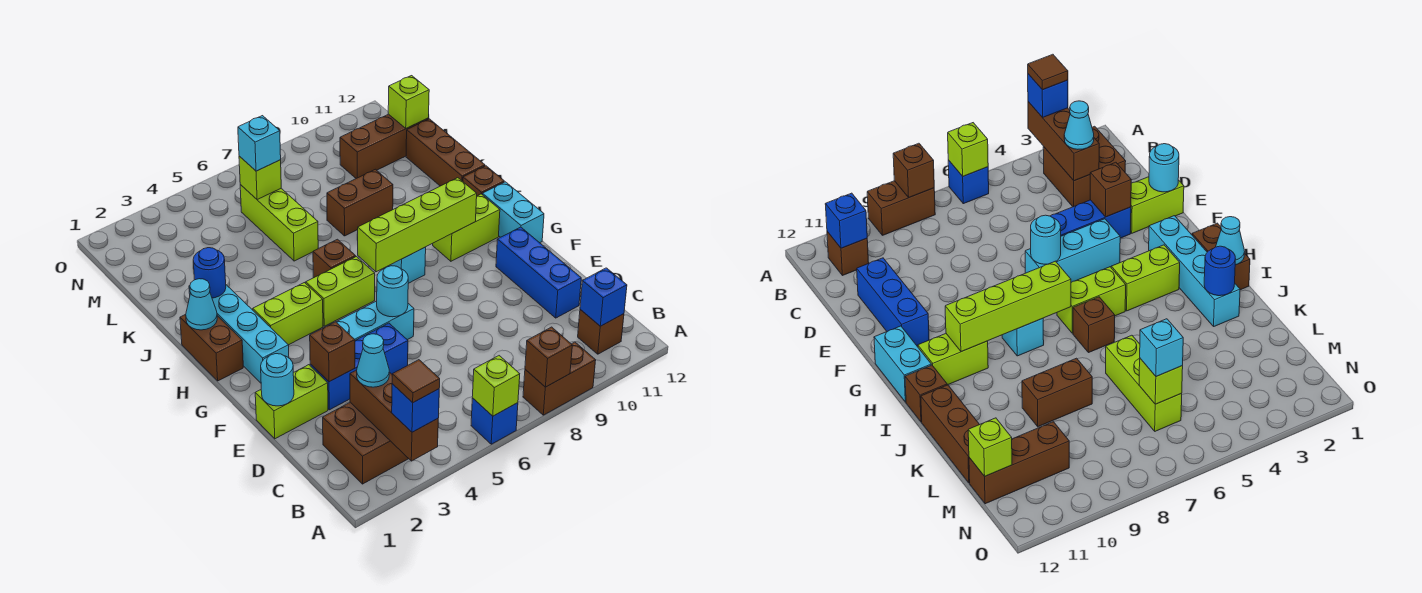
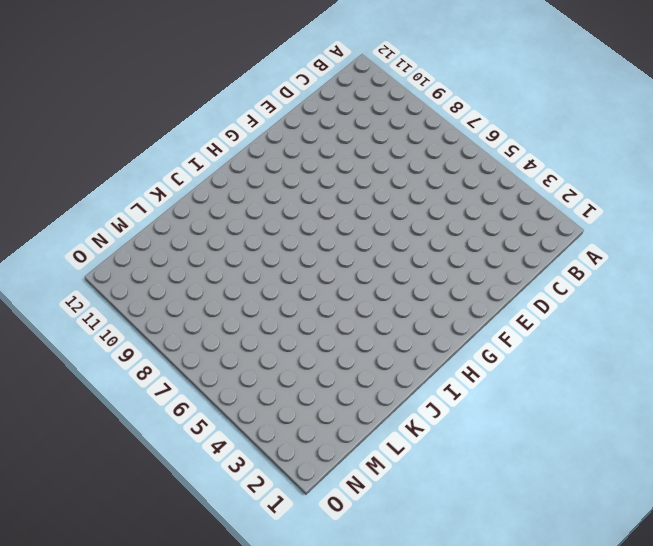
none -> blue 1x1 brick [471,398,518,444]
none -> brown 1x2 brick [523,342,596,415]
none -> brown 2x2 brick [323,402,409,484]
none -> brown 1x1 brick [578,309,624,354]

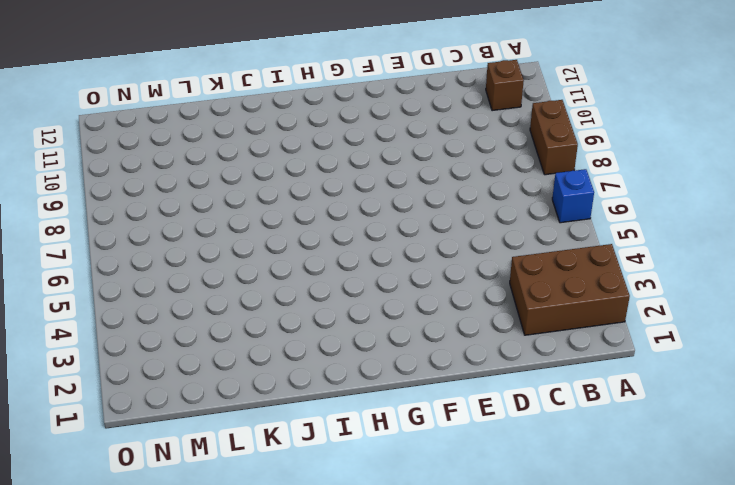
brown 2x3 brick [510,244,630,335] -> brown 2x2 brick [323,402,409,484]
none -> blue 1x3 brick [496,227,581,318]
none -> lime 1x2 brick [255,365,328,439]
none -> blue 1x3 brick [310,323,408,410]
none -> cyan 1x3 brick [337,301,414,340]

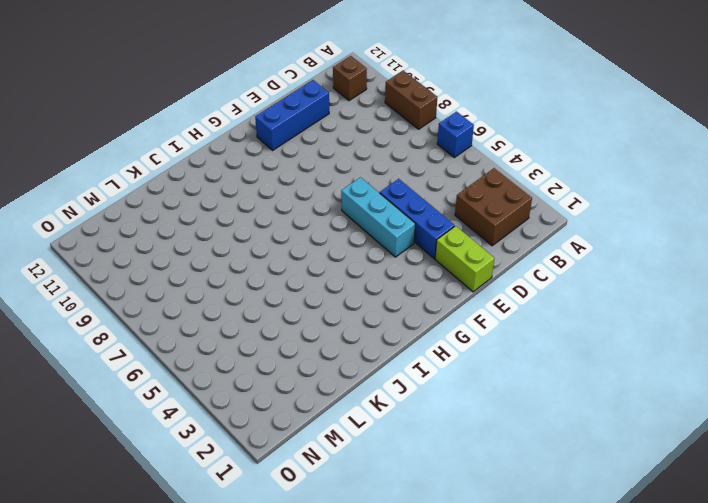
none -> cyan 1x4 brick [189,285,289,383]
none -> cyan 1x2 brick [482,182,544,243]
none -> brown 1x2 brick [180,314,243,381]
none -> lime 1x2 brick [253,283,323,345]

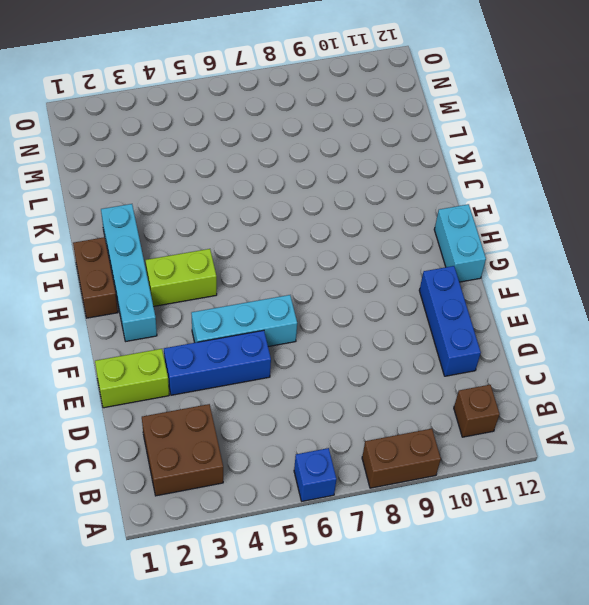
none -> lime 1x2 brick [306,257,375,326]
none -> cyan 1x1 brick [383,247,426,283]
none -> lime 1x2 brick [433,194,500,261]
none -> brown 1x1 brick [313,239,356,278]

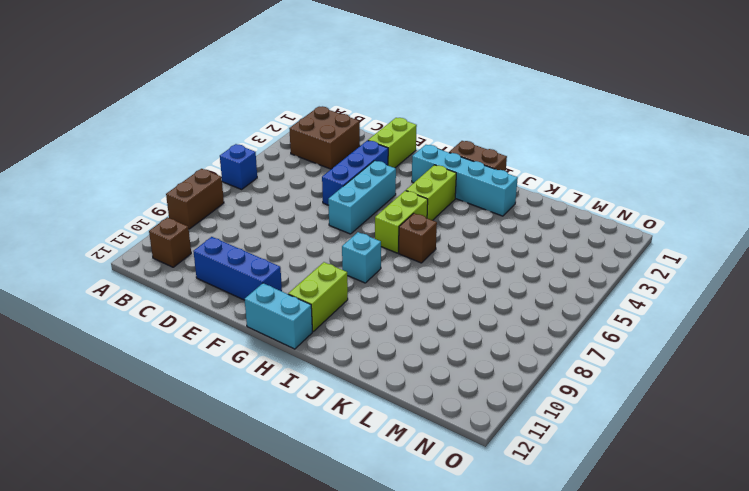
none -> brown 1x1 brick [463,166,504,196]
none -> brown 1x3 brick [406,119,485,186]
none -> lime 1x3 brick [240,185,318,261]
none -> brown 1x2 brick [327,169,393,236]

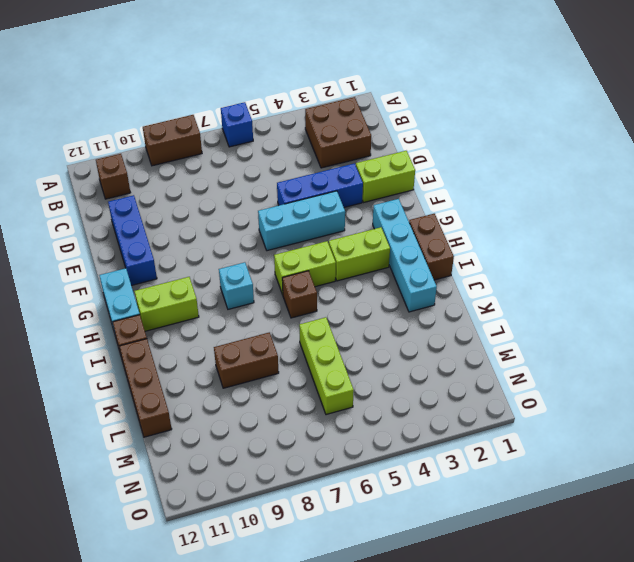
none -> brown 1x3 brick [340,114,428,178]
none -> brown 1x3 brick [350,370,438,461]
none -> lime 1x1 brick [472,356,520,416]
none -> brown 1x1 brick [525,327,572,387]

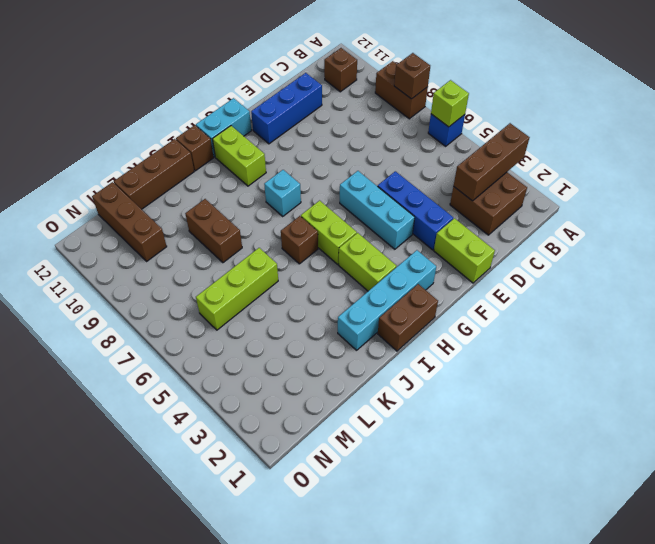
none -> blue 1x1 brick [580,268,627,326]
none -> cyan 1x1 round brick [261,354,294,406]
none -> brown 1x1 brick [310,322,355,382]
none -> cyan 1x1 round brick [377,266,408,317]

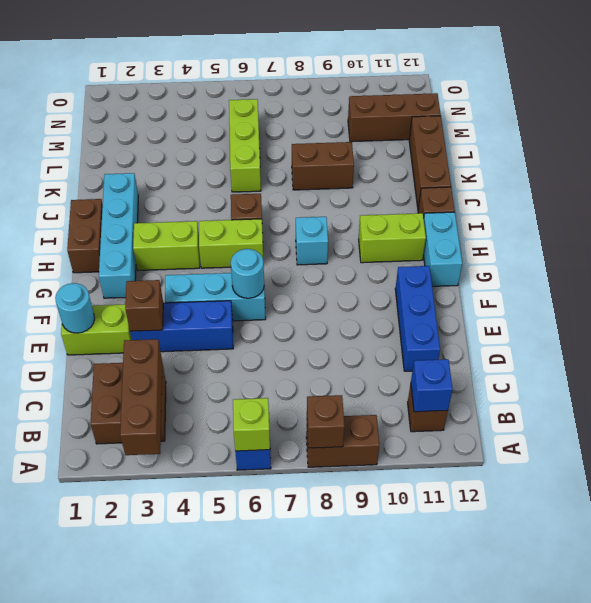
none -> lime 1x4 brick [358,178,477,272]
none -> cyan 1x1 cone [186,279,217,330]
none -> blue 1x1 round brick [193,248,226,298]
none -> lime 1x1 brick [239,156,281,200]

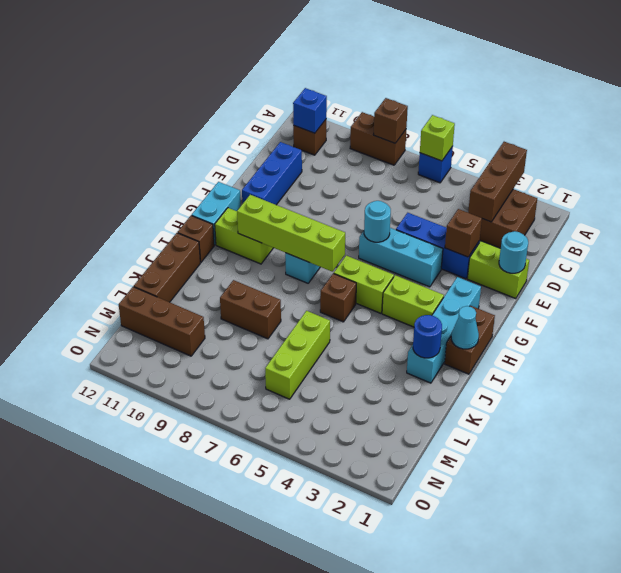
none -> lime 1x1 brick [239,156,281,200]
none -> lime 1x1 brick [388,76,429,128]
none -> blue 1x1 brick [392,384,439,432]
none -> cyan 1x1 cone [357,334,389,387]

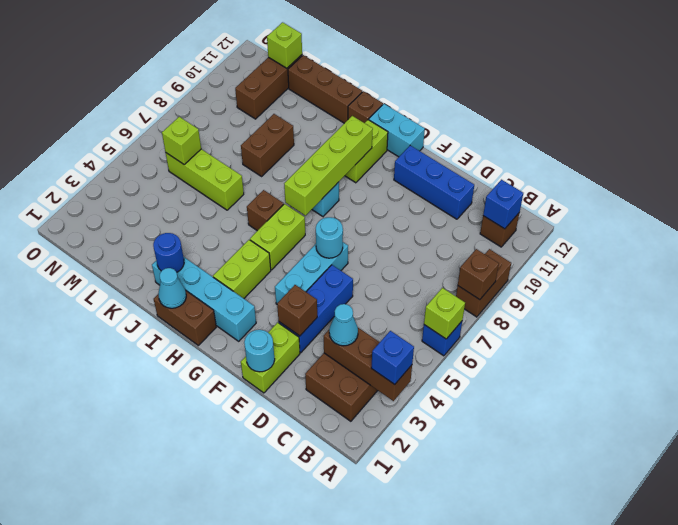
none -> cyan 1x1 brick [238,116,281,171]
none -> brown 1x1 tile [392,360,440,403]

